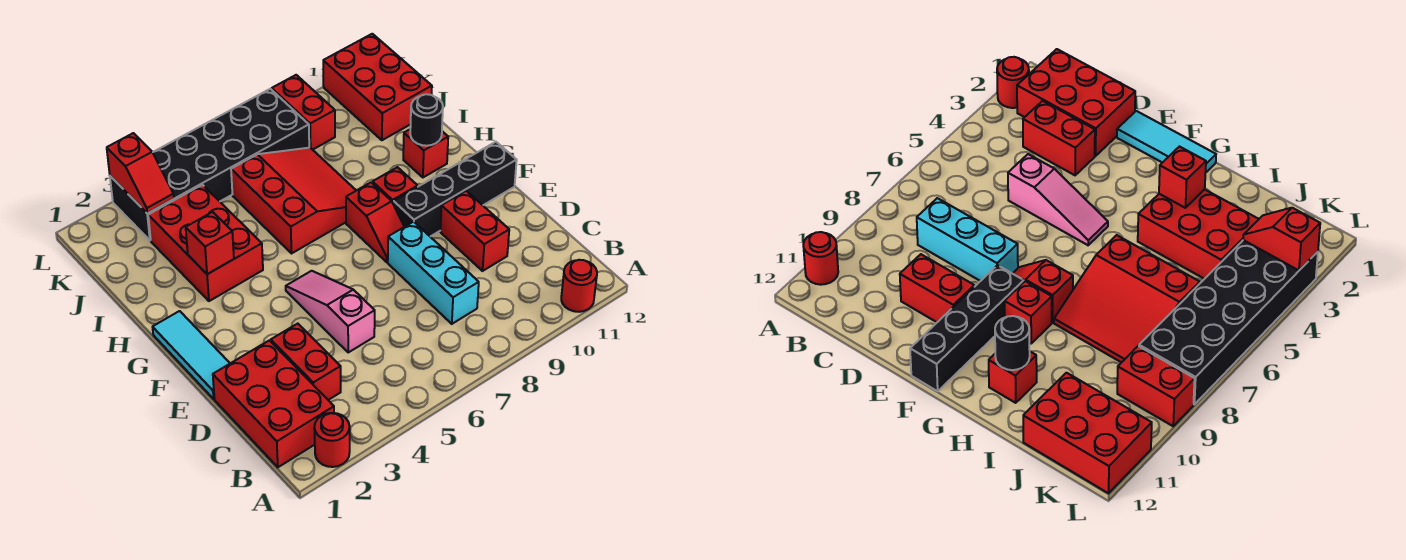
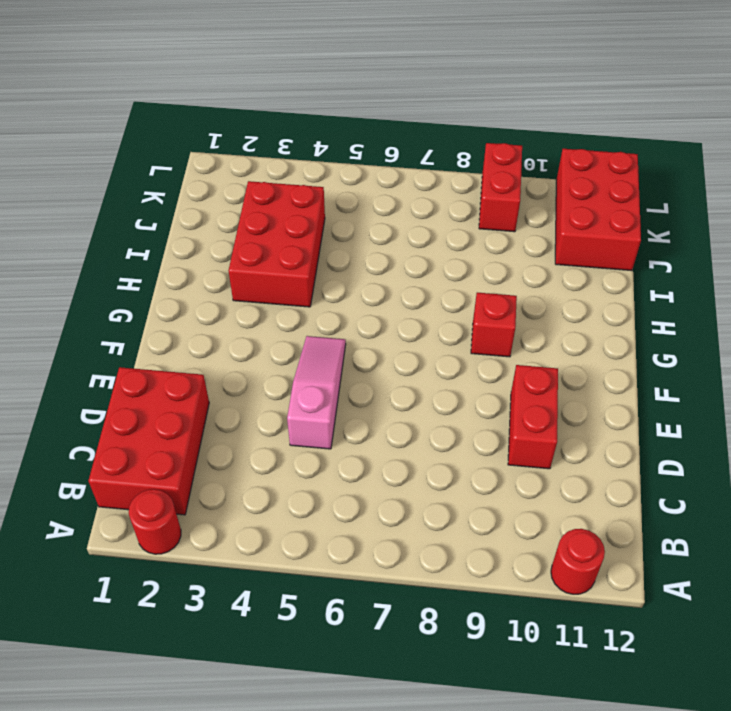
none -> red 1x2 brick [271,324,341,400]
none -> cyan 1x3 brick [388,222,479,324]
none -> cyan 1x3 tile [153,311,230,399]

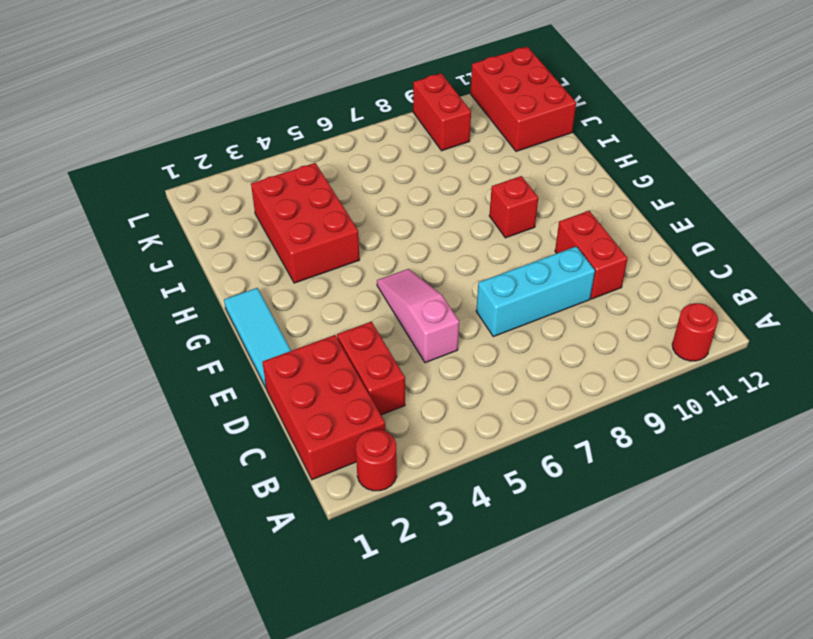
cyan 1x3 brick [476,246,595,337] -> cyan 1x3 brick turned to [388,222,479,324]
none -> red 1x2 slope [346,182,404,262]
none -> black 1x4 brick [394,142,517,237]
none -> red 3x3 slope [231,148,356,253]

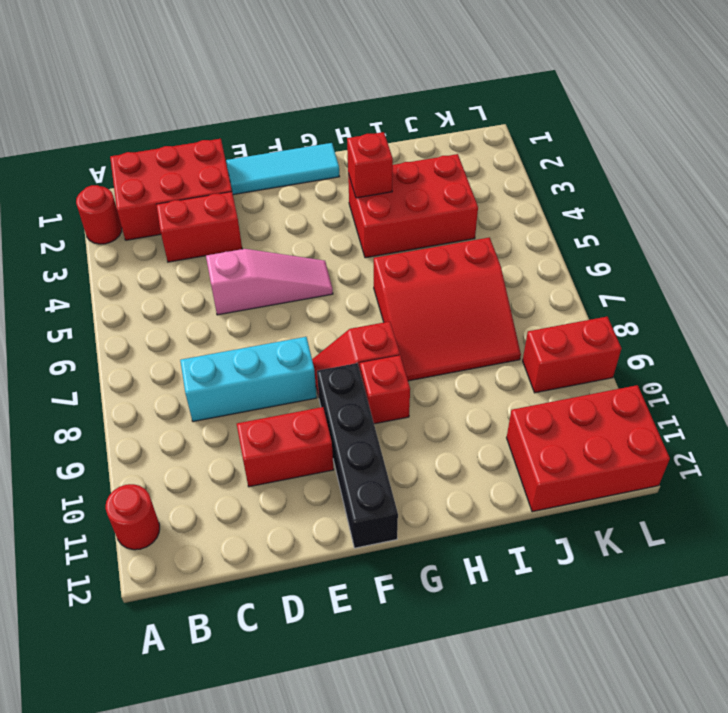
none -> red 1x1 brick [403,130,448,177]
none -> black 2x6 brick [110,89,309,240]
none -> black 1x1 round brick [410,94,443,146]

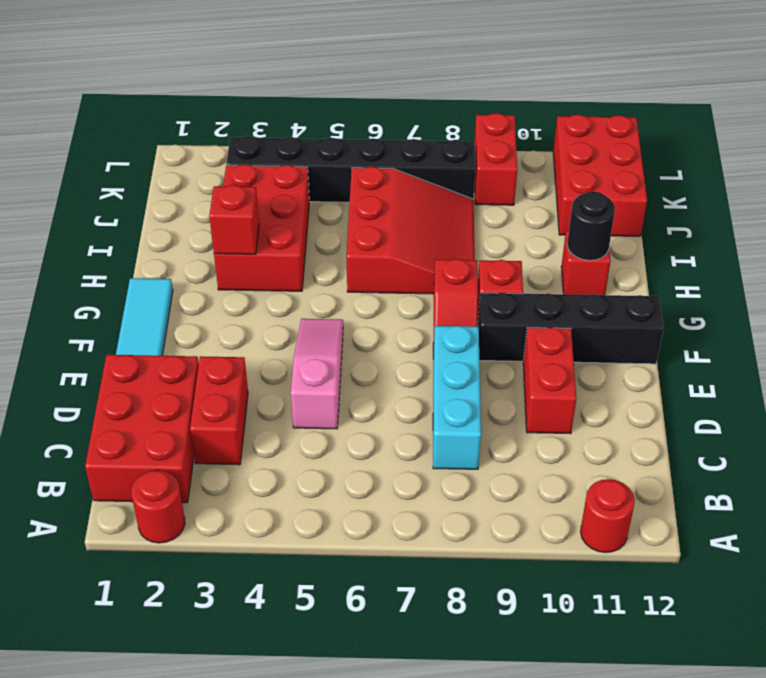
black 1x6 brick [226,136,475,202] -> black 2x6 brick [110,89,309,240]
none -> red 1x2 slope [107,133,174,213]

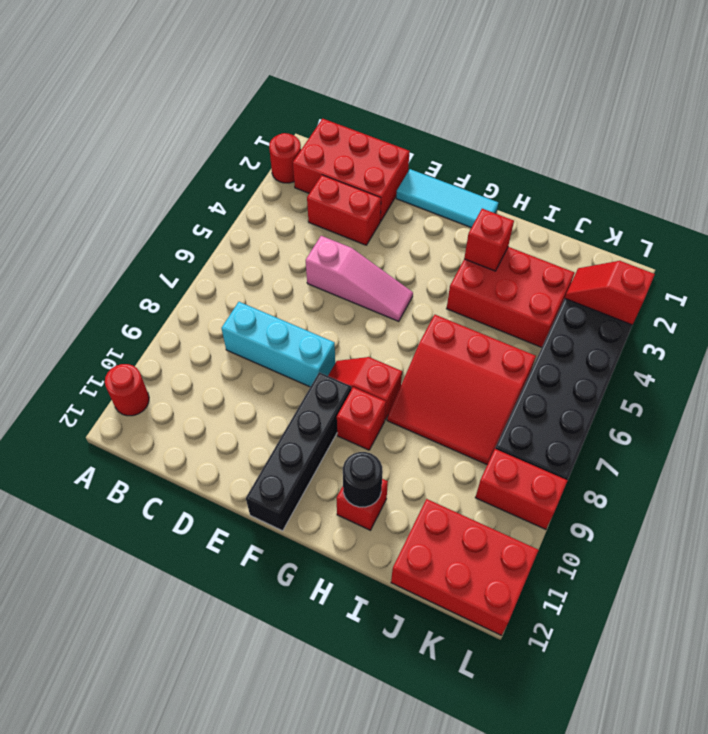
none -> red 1x2 brick [440,191,509,271]

